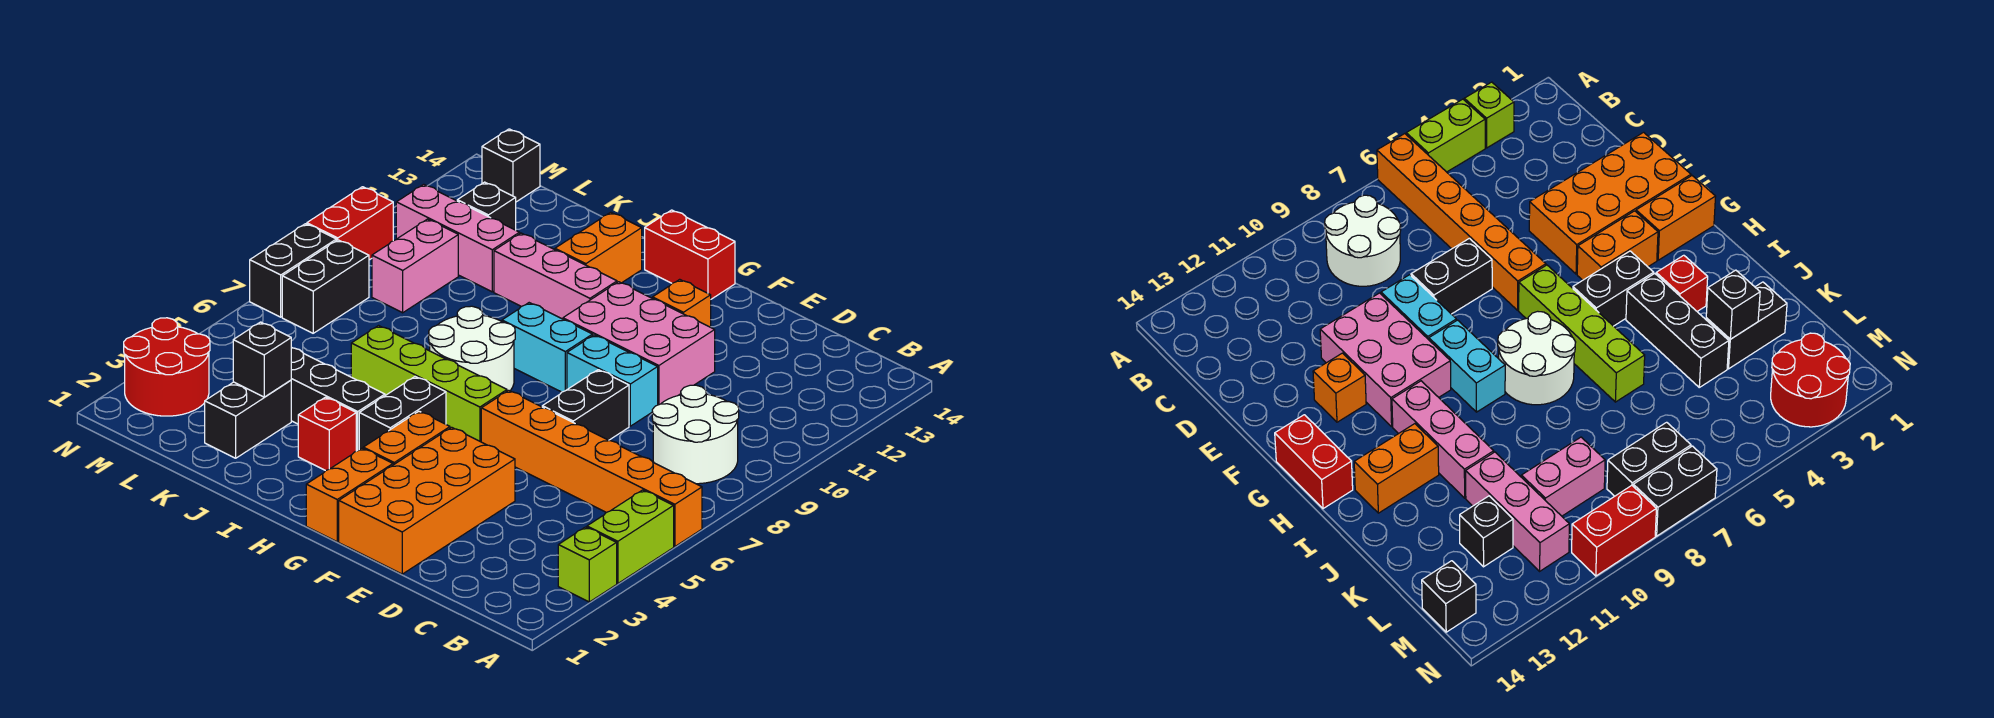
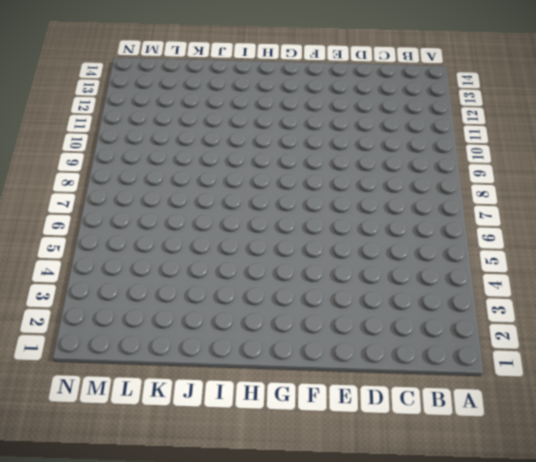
none -> lime 1x1 brick [558,527,617,602]
none -> lime 1x2 brick [587,490,674,584]
none -> orange 1x6 brick [481,390,702,547]
none -> white 2x2 round brick [652,385,739,484]

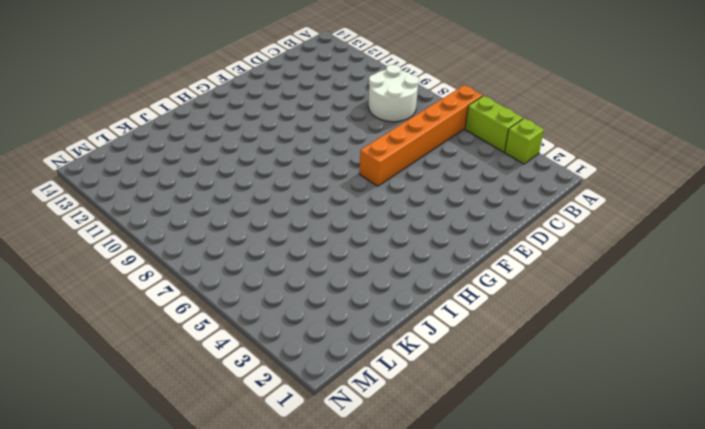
none -> orange 2x4 brick [339,427,515,574]
none -> black 1x2 brick [542,370,629,440]
none -> cyan 1x2 brick [567,335,658,426]
none -> pink 2x3 brick [563,282,715,405]

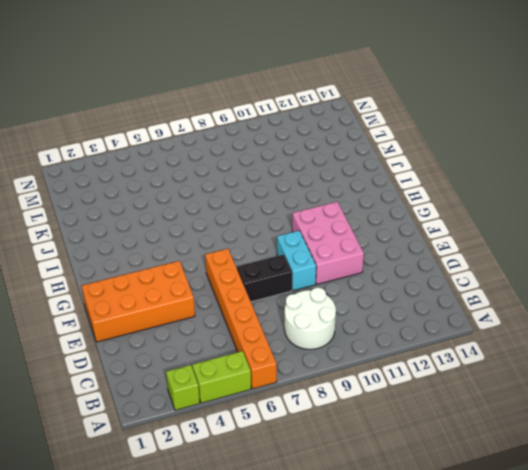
none -> orange 1x1 brick [653,279,711,327]
none -> orange 1x2 brick [306,448,393,542]
none -> orange 1x2 brick [363,411,450,465]
none -> lime 1x4 brick [351,326,507,442]

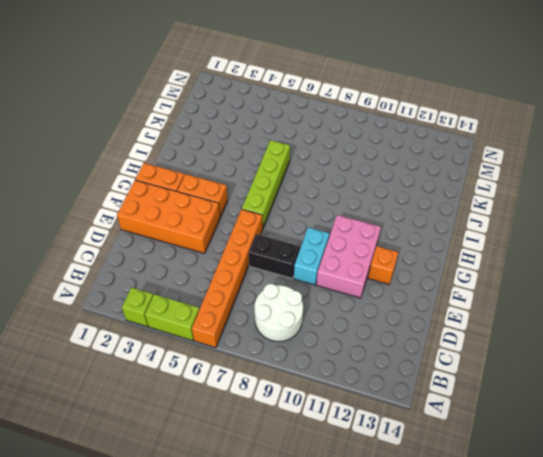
none -> cyan 1x2 brick [502,303,593,392]
none -> red 1x2 brick [645,210,735,299]
none -> black 1x2 brick [359,377,446,450]
none -> white 2x2 round brick [429,306,515,391]

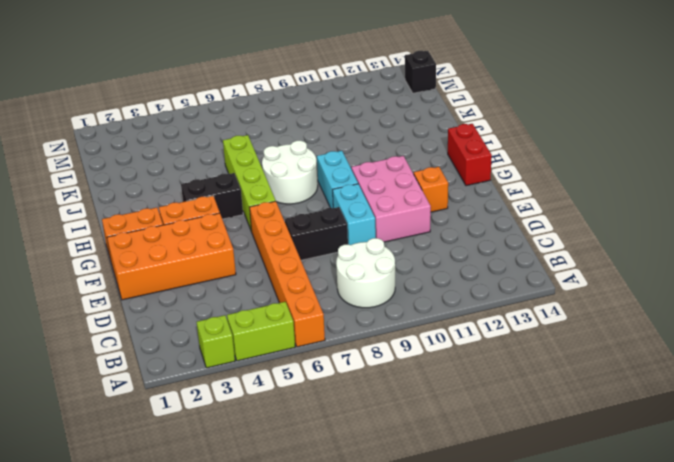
none -> pink 1x3 brick [494,233,617,319]
none -> red 1x1 brick [298,397,356,471]
none -> black 1x3 brick [291,347,385,451]
none -> orange 1x2 brick [555,212,642,283]

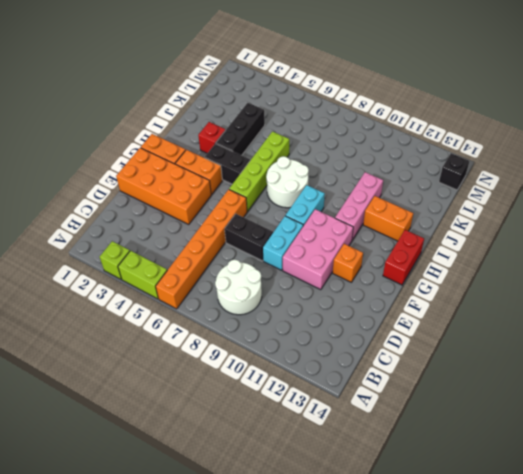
none -> black 1x2 brick [205,380,291,458]
none -> pink 1x3 brick [396,184,520,292]
none -> pink 1x2 brick [372,219,458,313]
none -> black 1x1 brick [457,182,516,230]

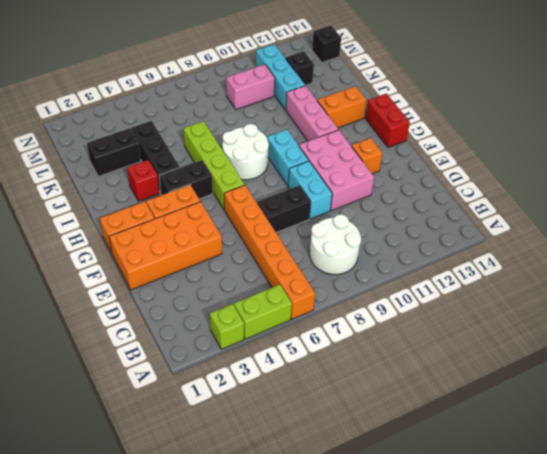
cyan 1x3 brick [256,44,305,110] -> pink 1x3 brick [396,184,520,292]
none -> red 2x2 round brick [124,318,210,416]
none -> black 1x2 brick [282,240,369,333]
none -> black 1x2 brick [250,224,336,317]
none -> red 1x2 brick [307,187,393,260]

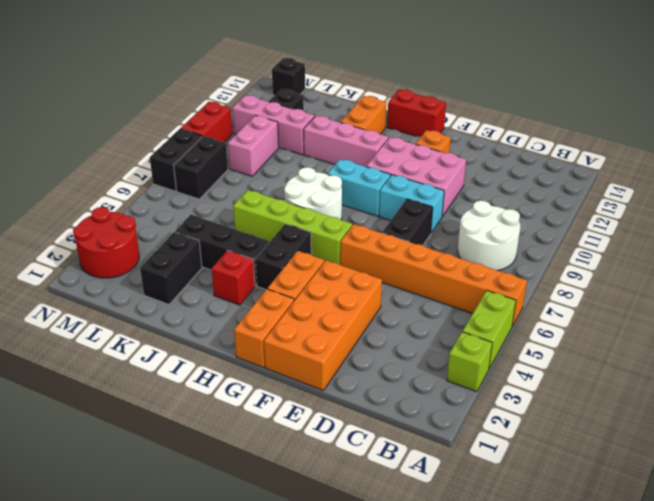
none -> black 1x1 brick [233,322,291,397]

